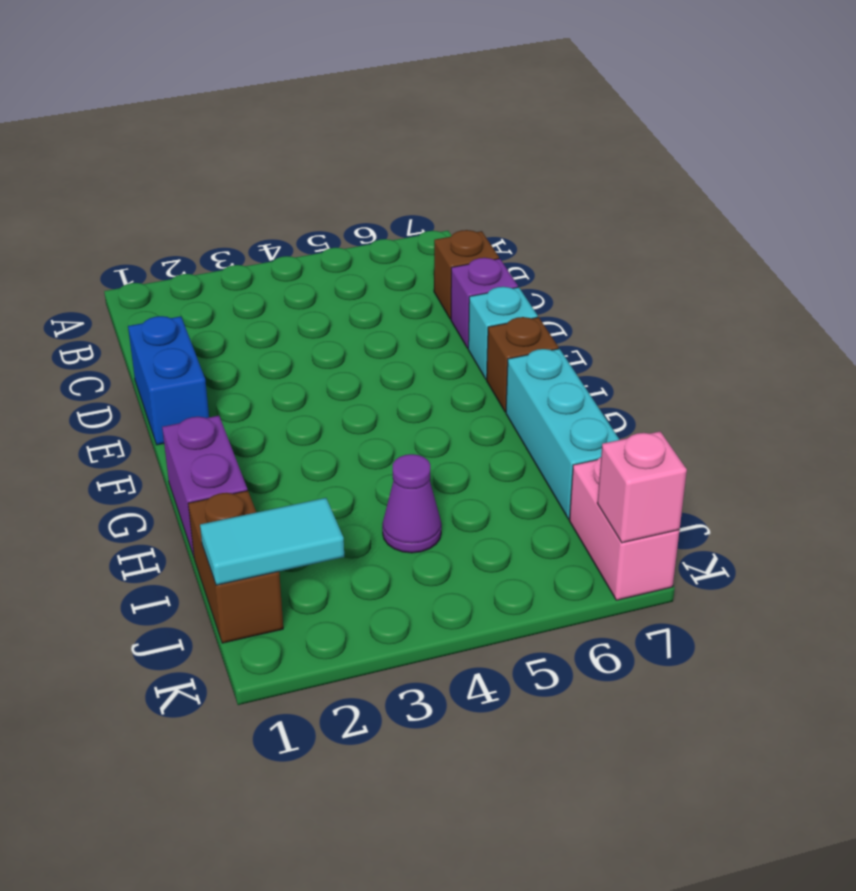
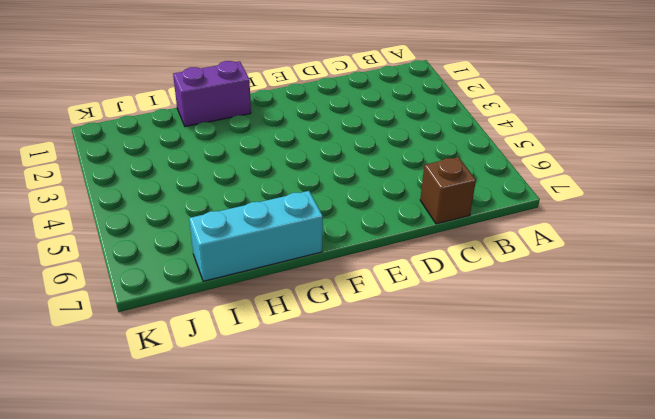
none -> blue 1x2 brick [128,316,209,445]
none -> purple 1x1 brick [451,258,518,348]
none -> cyan 1x1 brick [468,287,538,379]

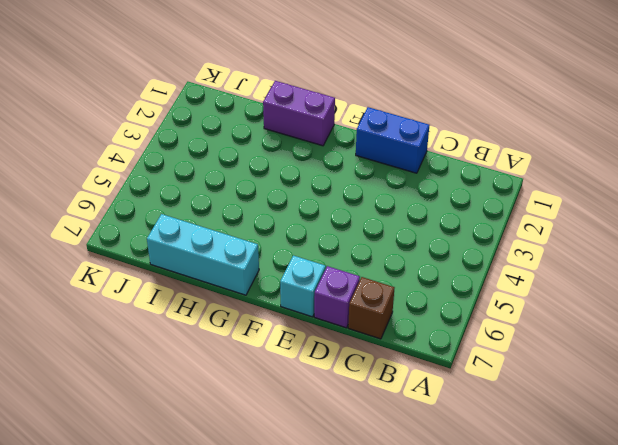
none -> brown 1x1 brick [487,317,559,412]
none -> brown 1x2 brick [188,491,283,643]
none -> purple 1x1 cone [382,454,442,553]

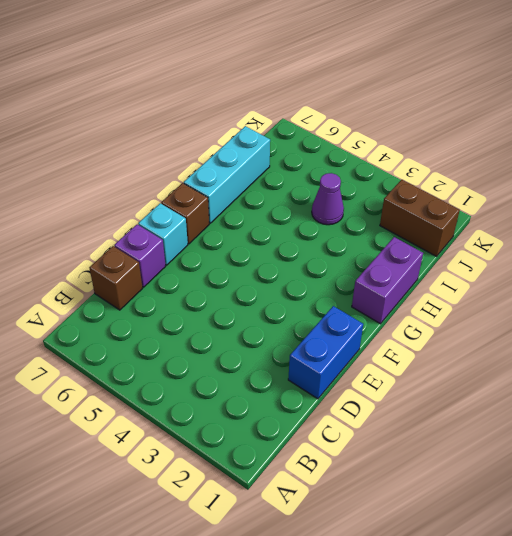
brown 1x2 brick [380,180,460,256] -> brown 1x2 brick turned to [188,491,283,643]
none -> pink 1x2 brick [569,457,679,600]
none -> cyan 1x2 tile [200,498,344,585]
none -> pink 1x1 brick [597,432,687,543]

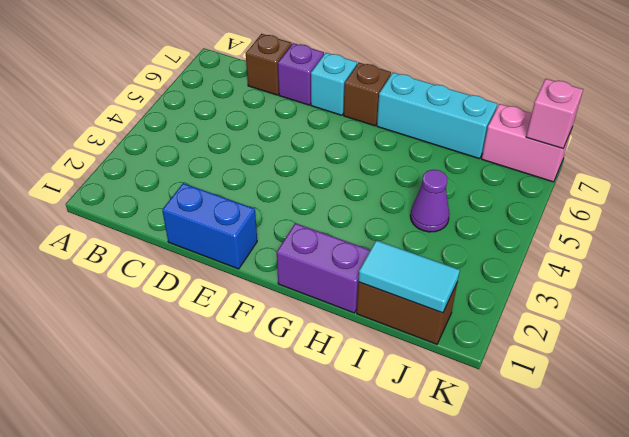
cyan 1x2 tile [358,240,460,313] -> cyan 1x2 tile turned to [200,498,344,585]

